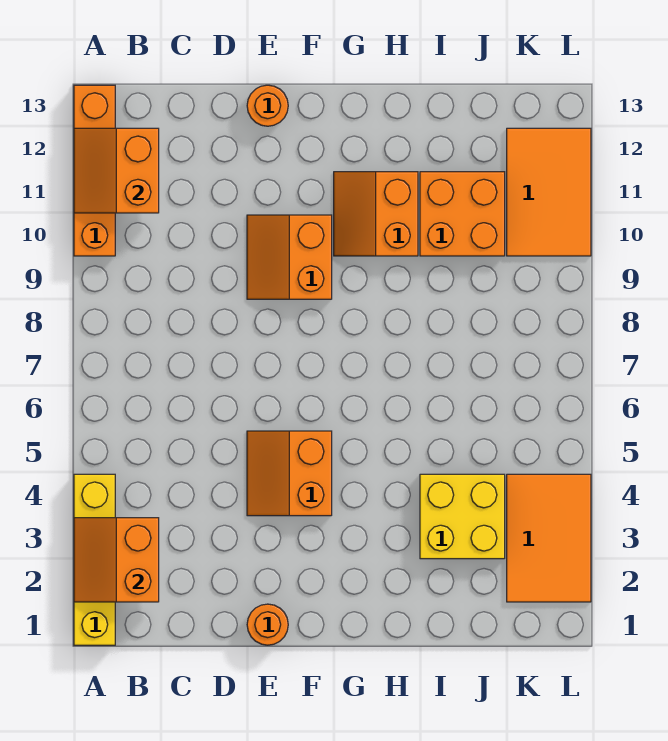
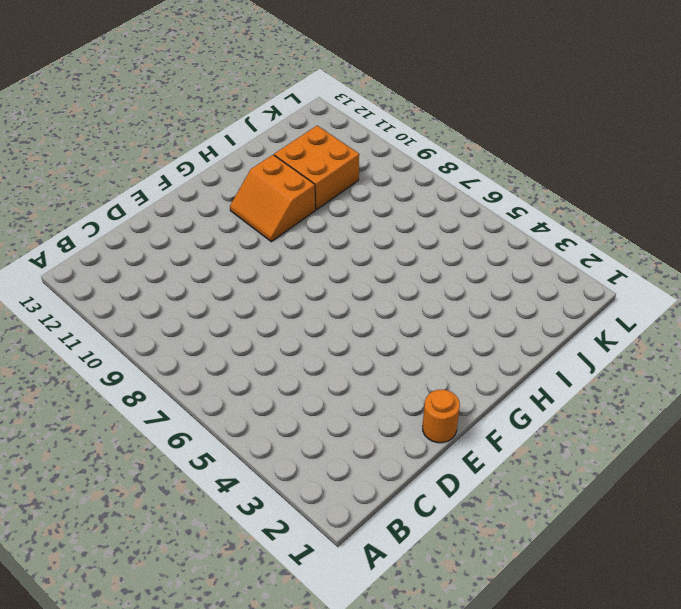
none -> yellow 1x4 brick [74,474,115,645]
none -> orange 1x4 brick [74,85,115,256]
none -> orange 2x2 slope [247,431,332,516]

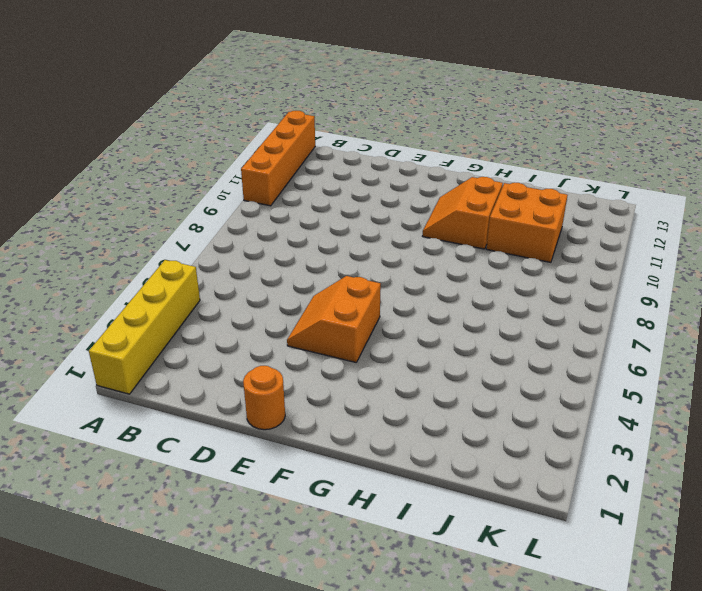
none -> orange 2x2 slope [247,215,332,299]
none -> orange 1x1 round brick [247,85,288,126]
none -> yellow 2x2 brick [420,474,505,559]

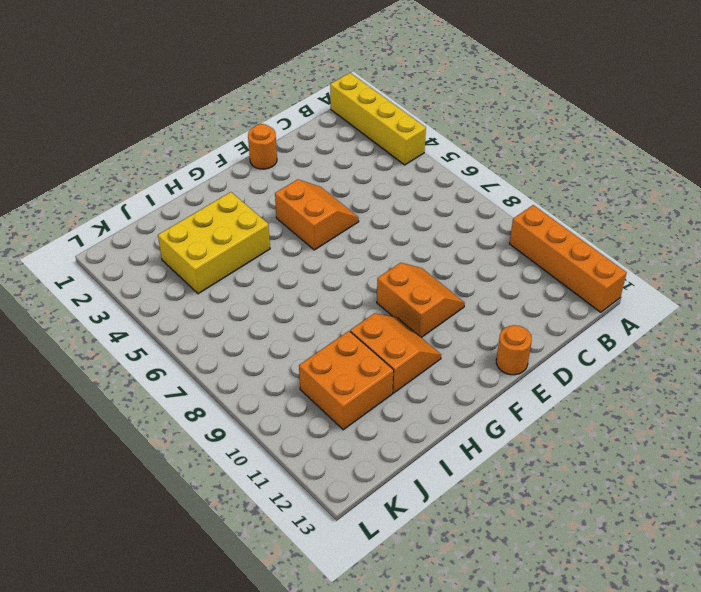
yellow 2x3 brick [158,192,270,294] -> yellow 2x2 brick [420,474,505,559]
none -> orange 2x3 tile [507,474,591,602]
none -> orange 2x3 tile [507,128,591,256]
none -> orange 2x2 slope [74,518,159,602]

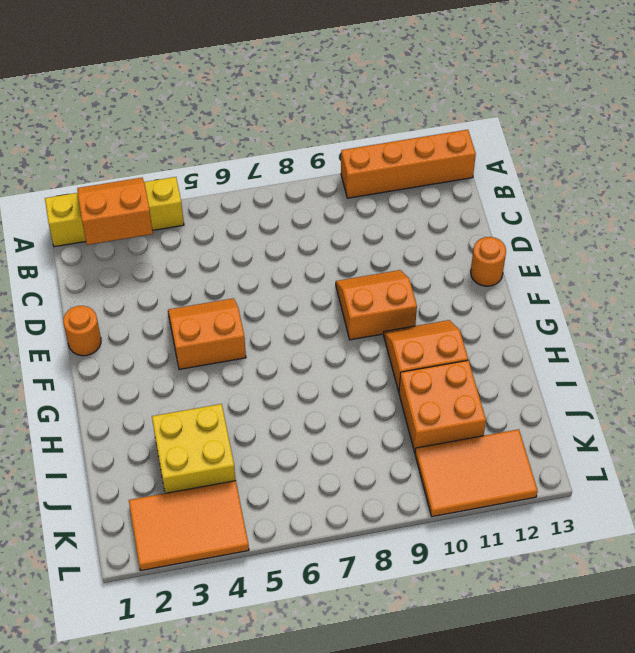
none -> orange 2x2 slope [74,128,159,213]

